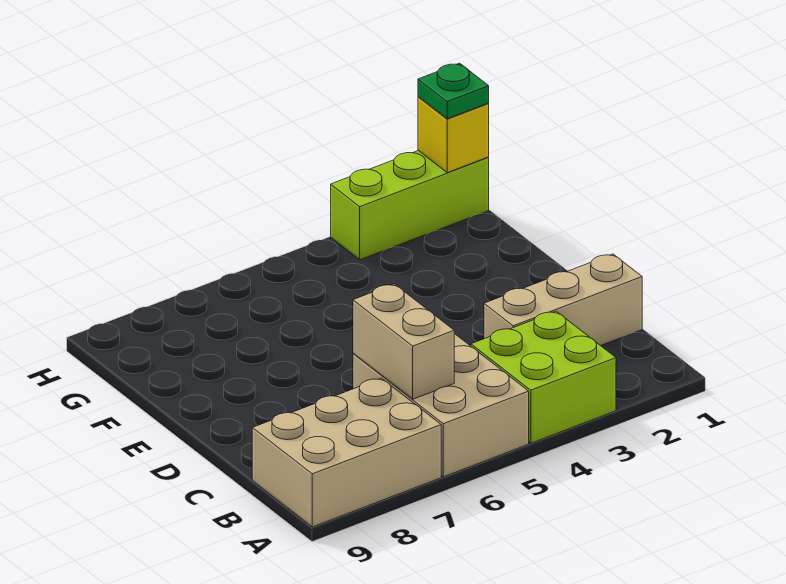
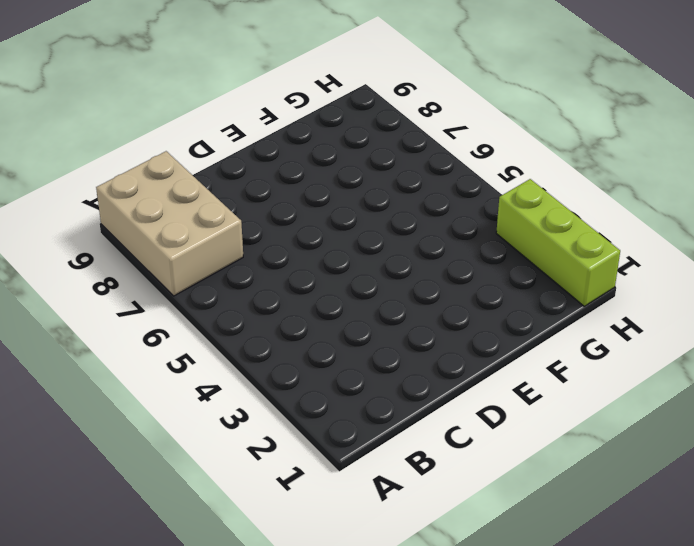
none -> lime 2x2 brick [471,311,616,443]
none -> tan 2x3 brick [353,333,529,477]

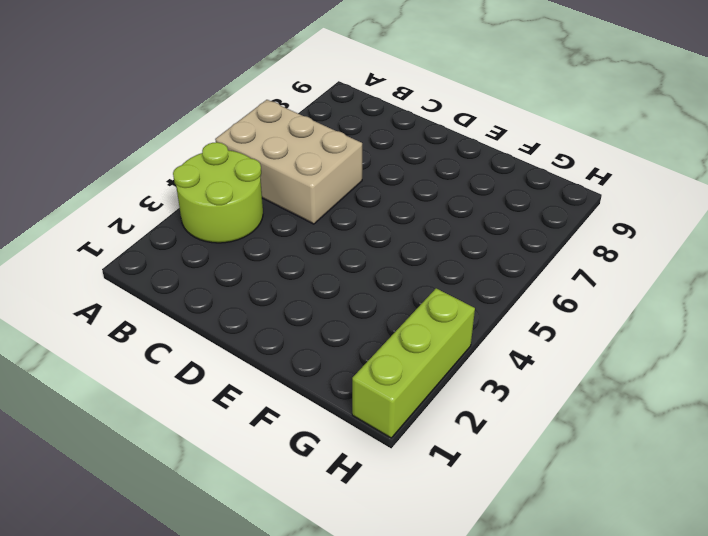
lime 2x2 round brick [173,142,263,243] -> lime 2x2 brick [471,311,616,443]
none -> tan 2x3 brick [252,378,441,527]
none -> tan 1x3 brick [484,254,642,346]

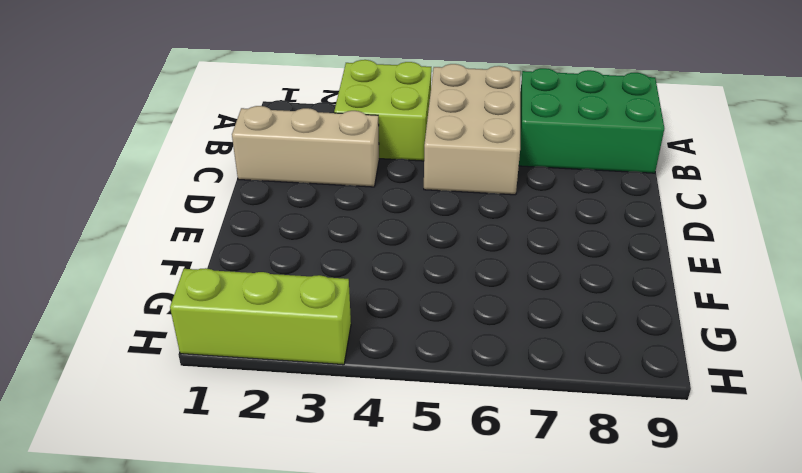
green 2x3 brick [519,68,664,173] -> tan 2x3 brick [252,378,441,527]
none -> tan 1x2 brick [353,284,454,399]
none -> yellow 1x1 brick [418,97,489,173]

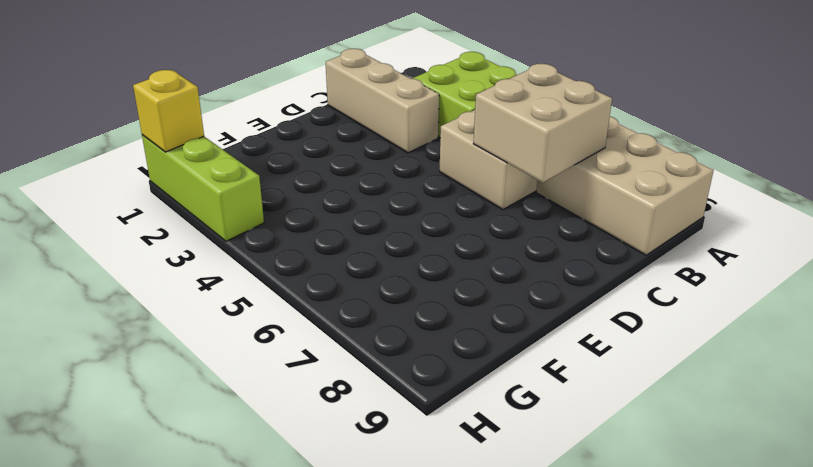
tan 2x2 brick [473,64,612,183] -> tan 1x2 brick [353,284,454,399]
none -> green 1x1 plate [418,63,489,119]

